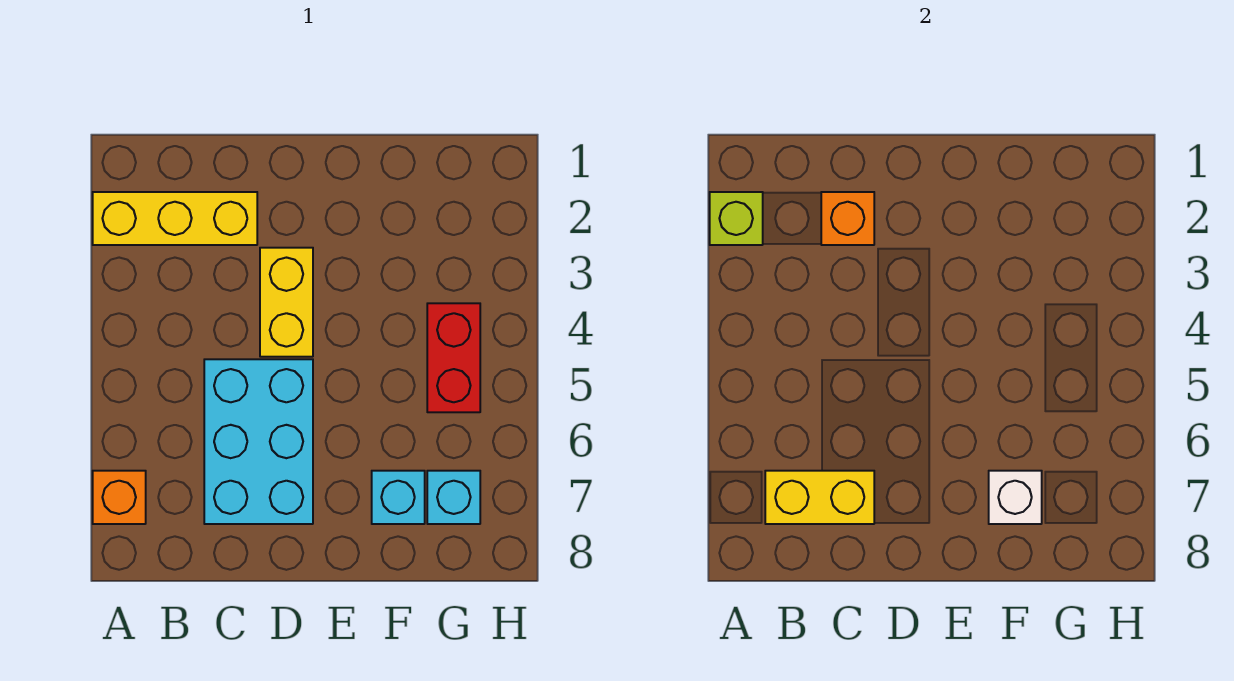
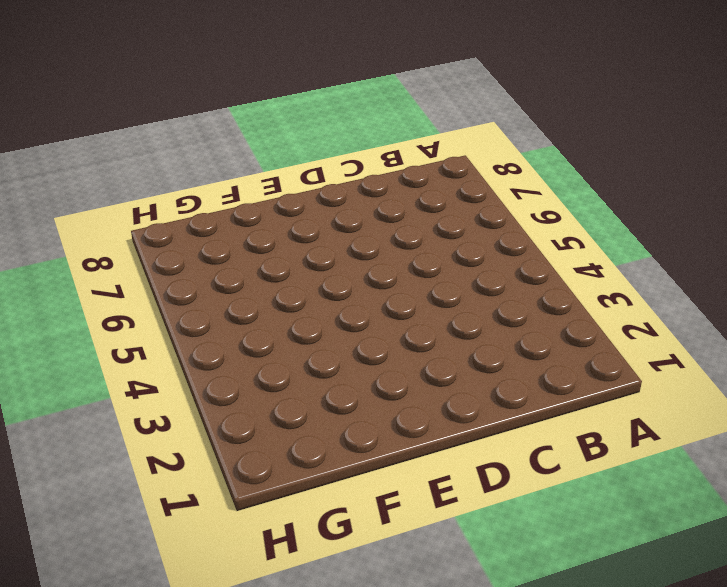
none -> yellow 1x3 brick [93,192,257,245]
none -> orange 1x1 brick [93,471,146,524]

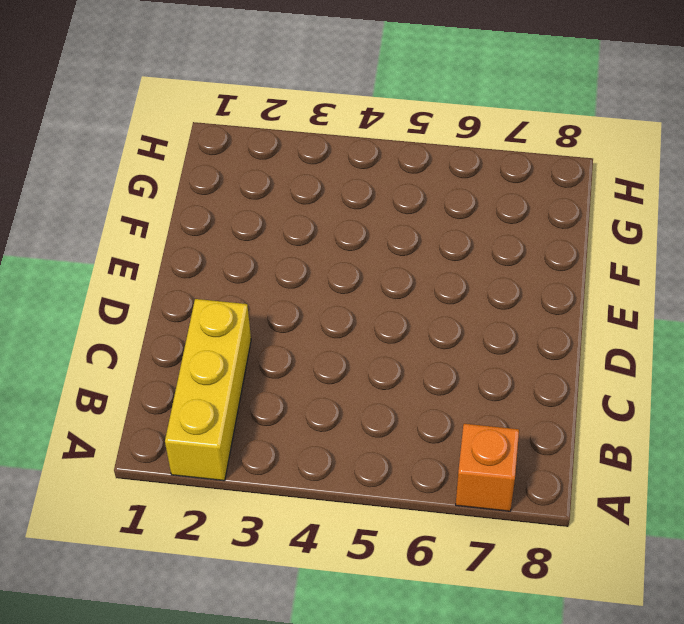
none -> cyan 2x3 brick [204,359,313,524]
none -> yellow 1x2 brick [260,248,313,357]

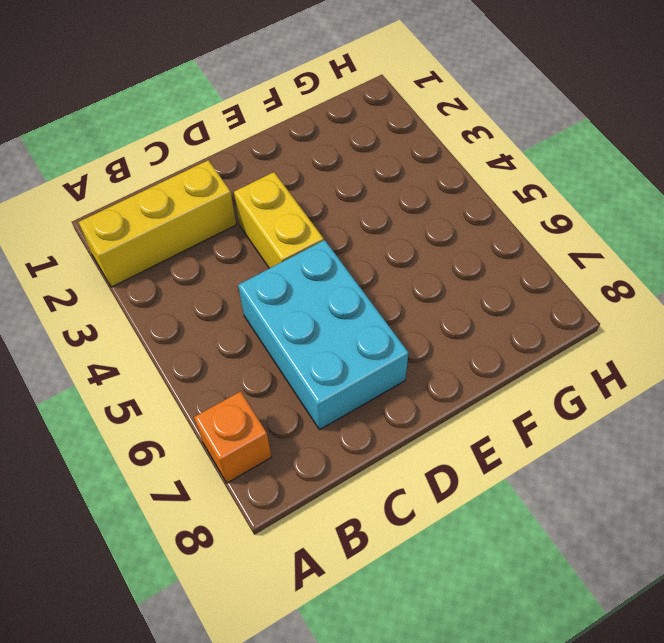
none -> cyan 1x1 brick [372,471,425,524]
none -> red 1x2 brick [427,303,480,412]

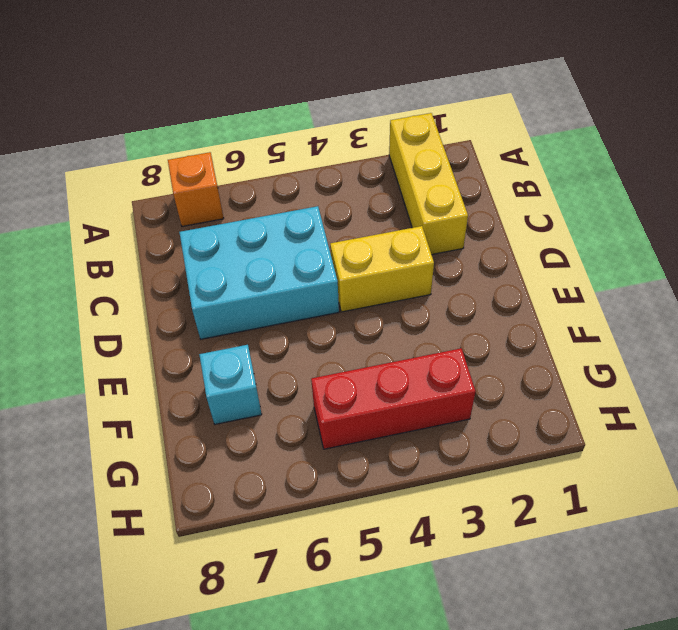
red 1x3 brick [311,348,476,449] -> red 1x2 brick [427,303,480,412]
none -> cyan 1x1 brick [427,471,480,524]
none -> lime 1x1 brick [710,192,763,245]

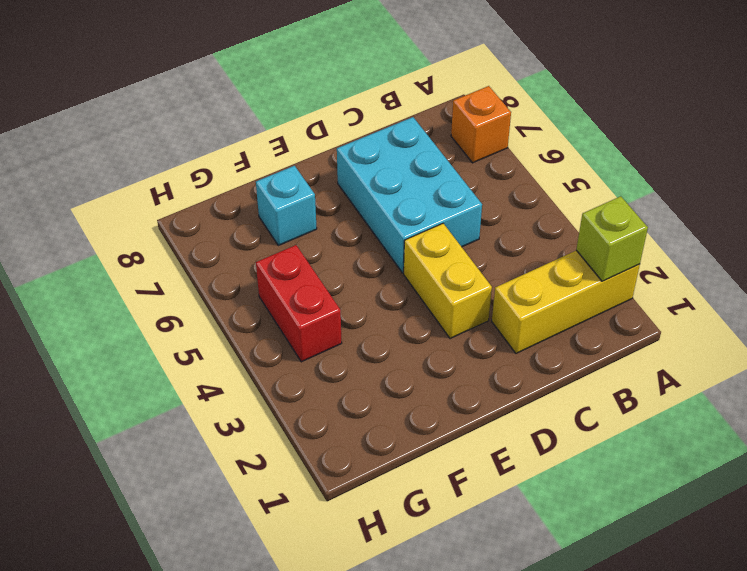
none -> cyan 1x1 brick [427,471,480,524]
none -> yellow 1x2 brick [765,471,874,524]

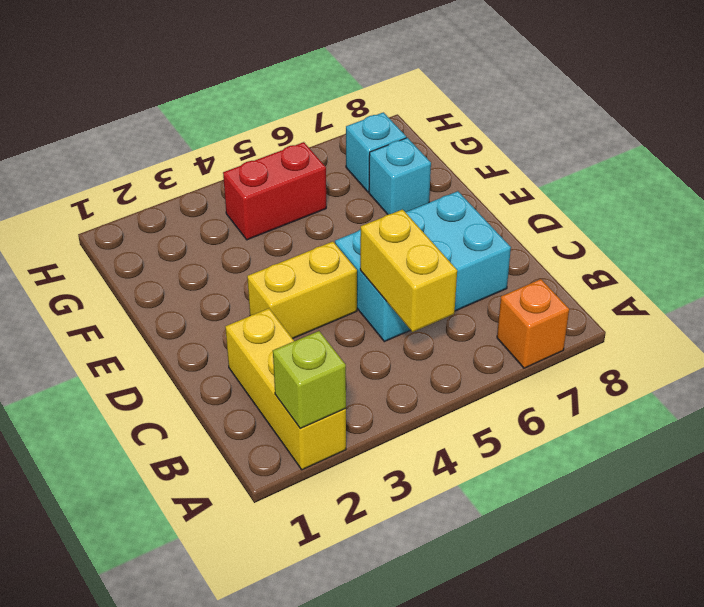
yellow 1x2 brick [360,210,457,332] -> yellow 1x2 brick moved to [765,471,874,524]
none -> orange 1x1 brick [821,192,874,245]
none -> white 1x1 brick [989,471,1042,524]

